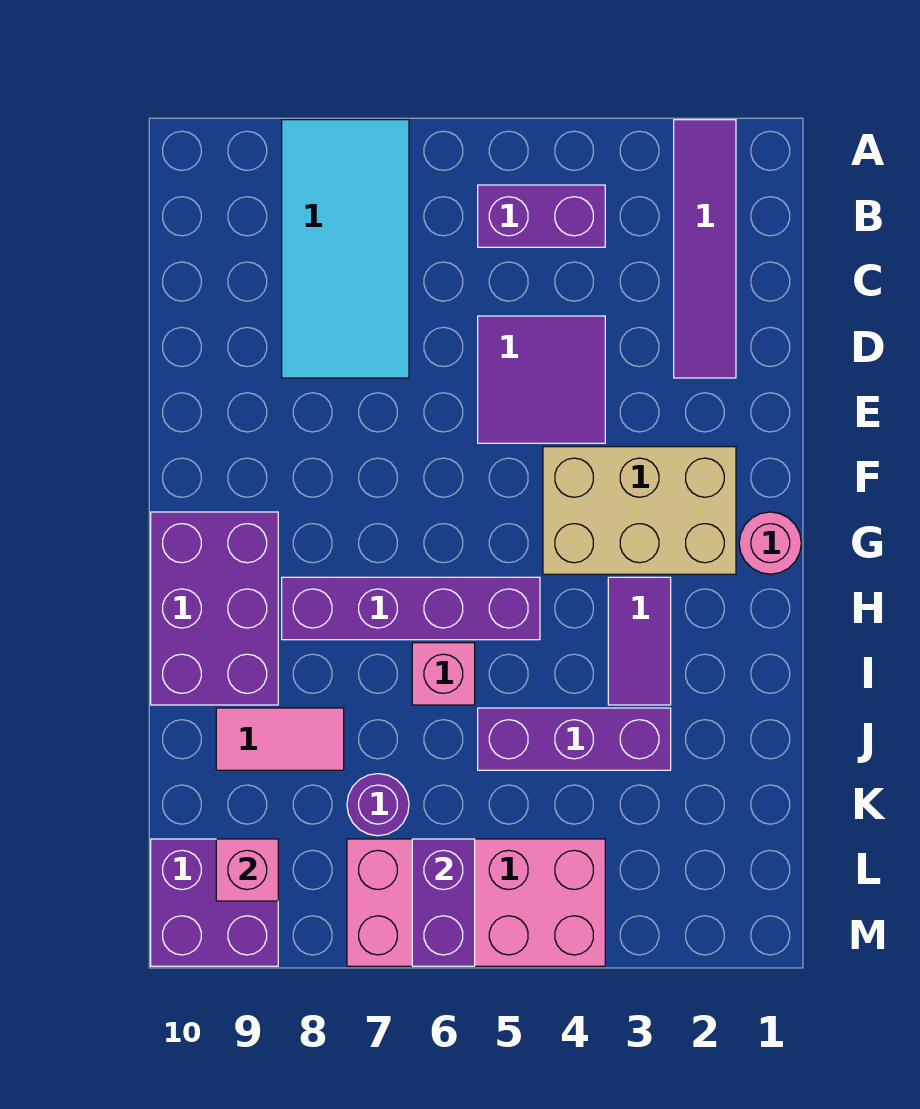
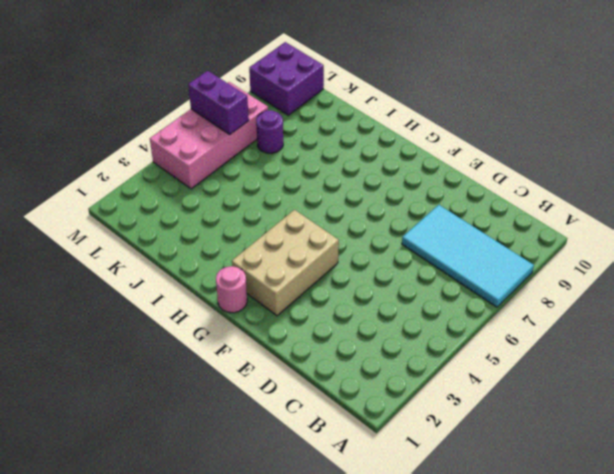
none -> purple 1x4 tile [674,120,736,378]
none -> purple 1x2 brick [478,185,605,247]
none -> purple 2x2 tile [478,316,605,443]

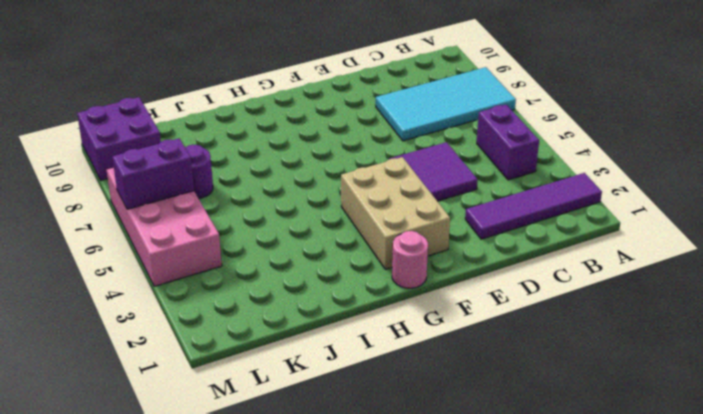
none -> purple 2x3 brick [151,512,278,705]
none -> purple 1x2 tile [608,577,671,705]
none -> purple 1x4 brick [282,577,540,640]

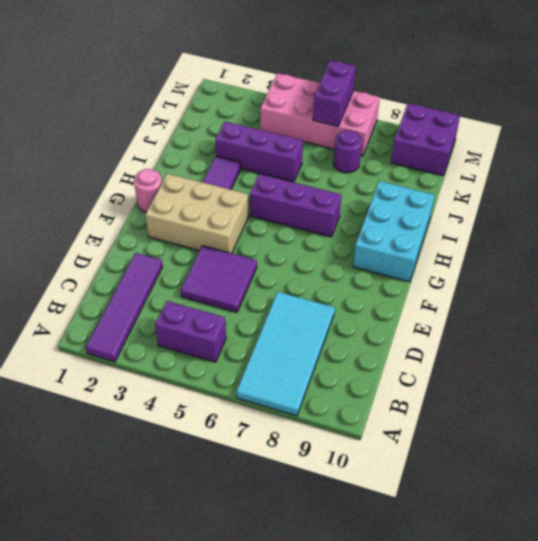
cyan 2x3 brick [353,181,435,282] -> purple 2x3 brick [151,512,278,705]
purple 1x3 brick [250,174,341,237] -> purple 1x4 brick [282,577,540,640]
none -> pink 1x1 brick [412,643,475,705]
none -> pink 1x2 tile [216,708,344,770]
none -> pink 1x1 brick [216,839,278,901]

